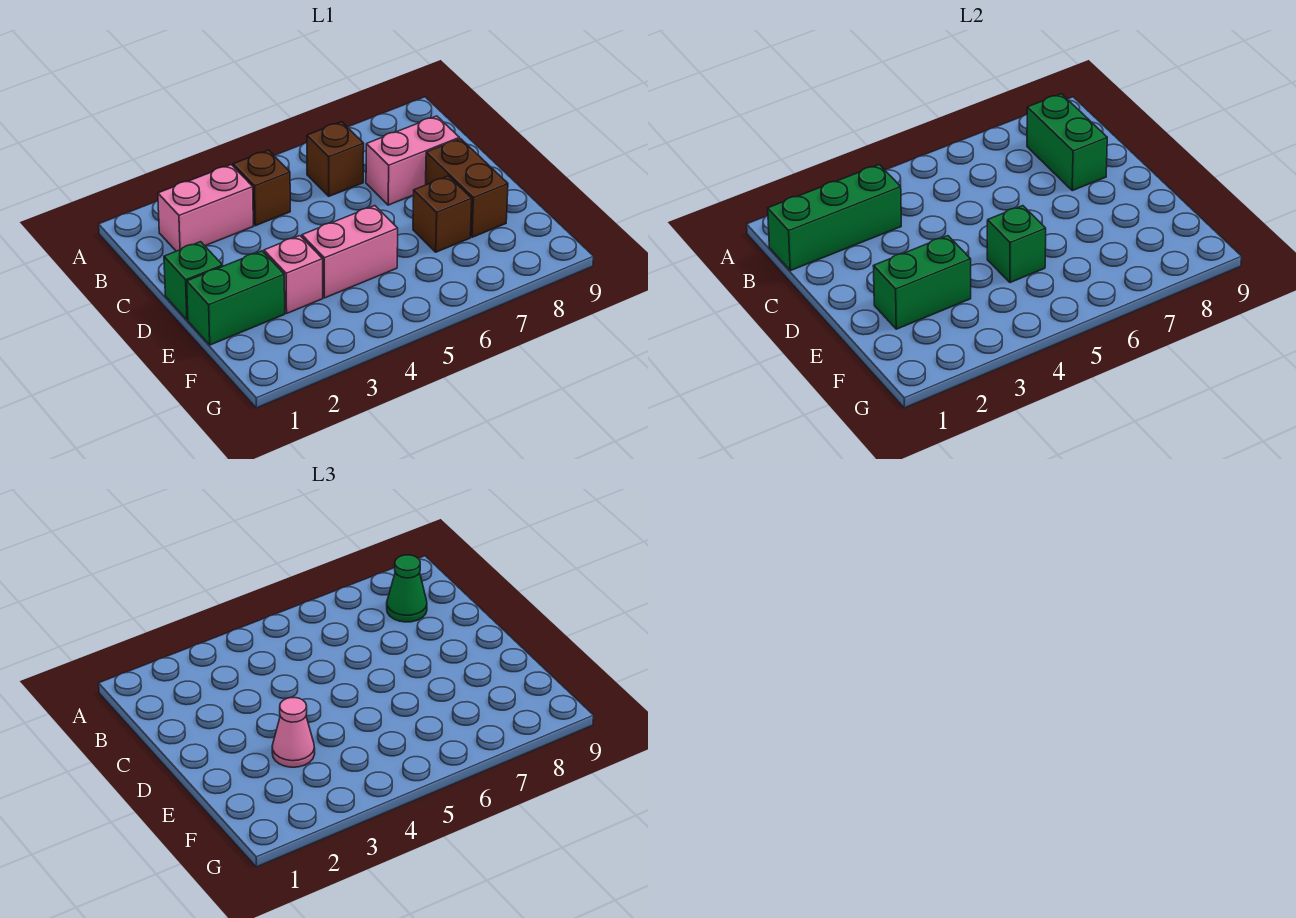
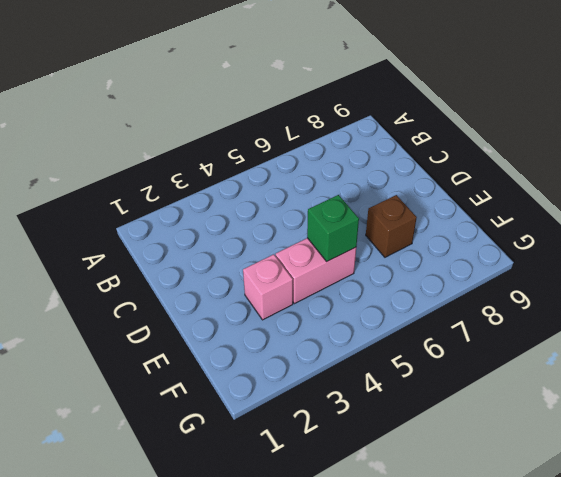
none -> pink 1x2 brick [158,165,253,251]
none -> brown 1x1 brick [233,150,290,226]
none -> brown 1x1 brick [307,122,364,196]

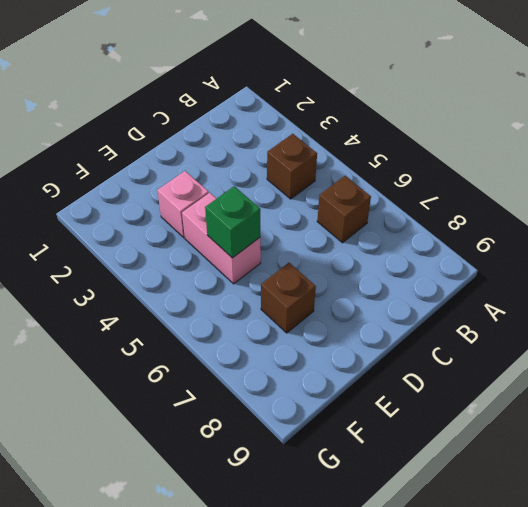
none -> pink 1x2 brick [158,165,253,251]
none -> pink 1x2 brick [366,116,459,205]
none -> green 1x1 brick [164,242,223,320]

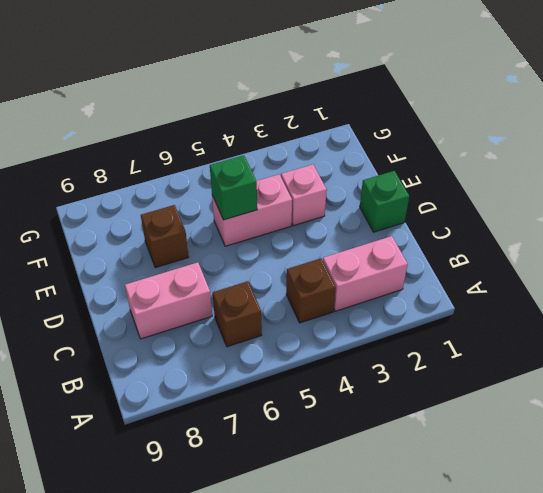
none -> brown 1x2 brick [426,139,508,237]
none -> green 1x2 brick [187,251,285,345]
none -> green 1x3 brick [768,165,901,271]

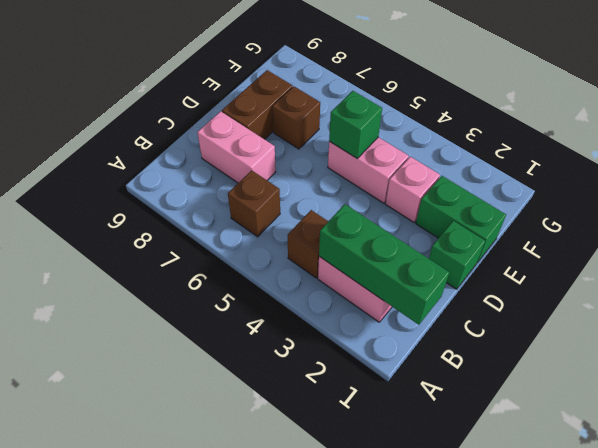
none -> green 1x2 brick [1027,94,1107,191]
none -> green 1x2 brick [873,236,971,329]
none -> green 1x1 cone [387,555,427,622]

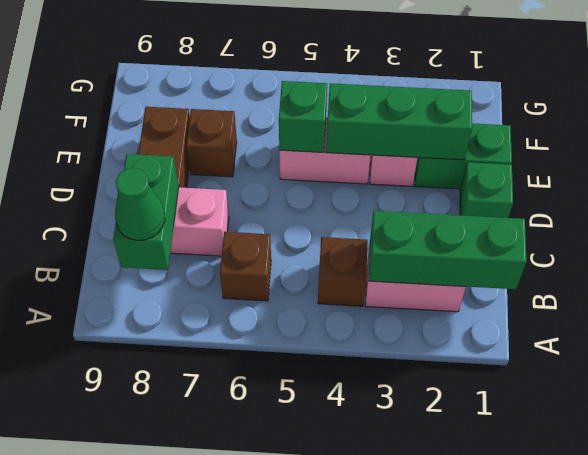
green 1x3 brick [326,83,472,160] -> green 1x2 brick [873,236,971,329]
none -> pink 1x1 cone [272,698,315,767]

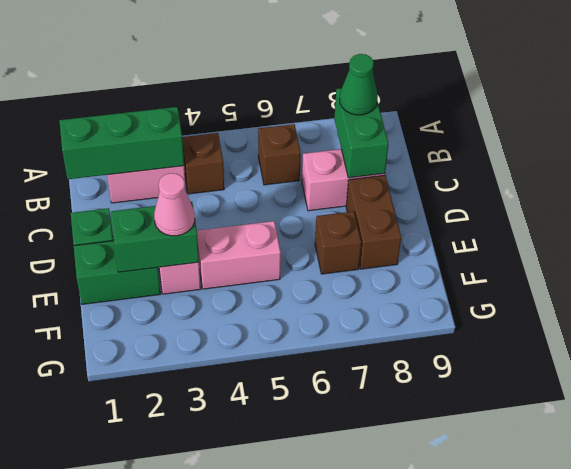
none -> green 1x1 brick [987,206,1046,283]

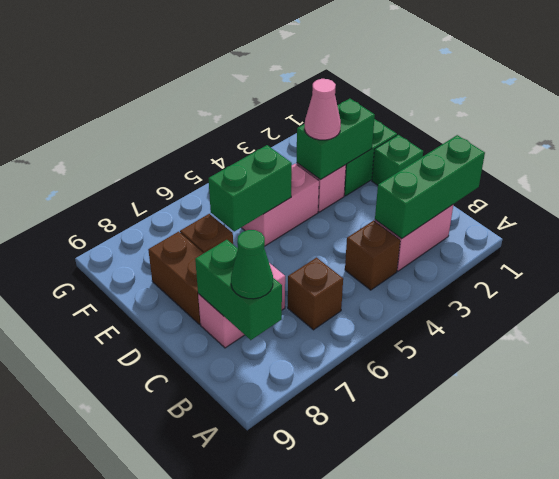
green 1x2 brick [209,145,292,231] -> green 1x1 brick [987,206,1046,283]

